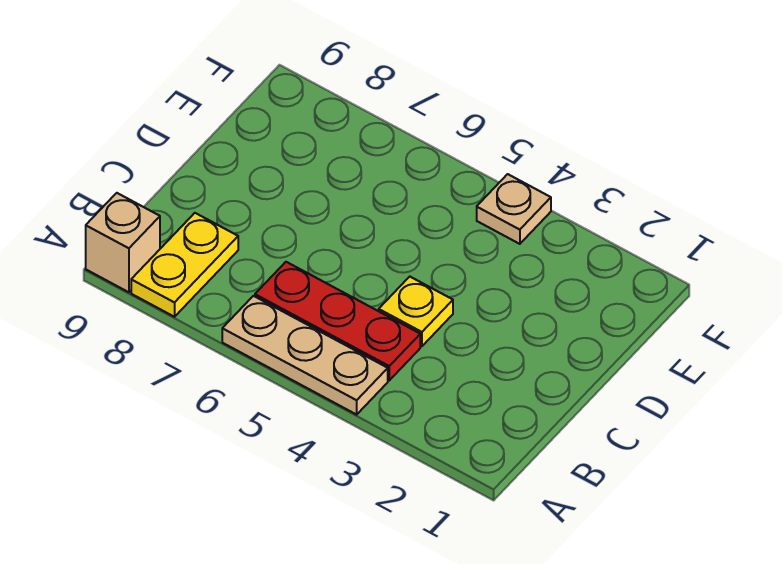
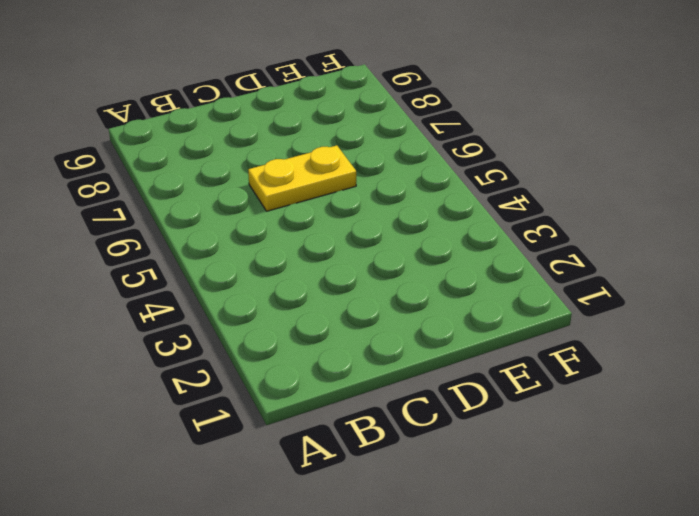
yellow 1x2 plate [248,145,356,211] -> yellow 1x2 plate moved to [131,213,238,317]
none -> tan 1x3 plate [222,296,388,415]
none -> tan 1x1 brick [86,193,160,292]

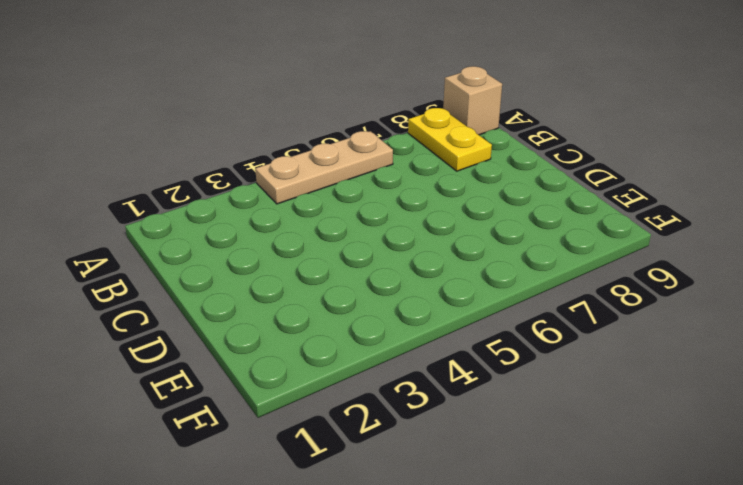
none -> red 1x3 plate [255,262,420,380]
none -> yellow 1x1 plate [379,277,453,346]

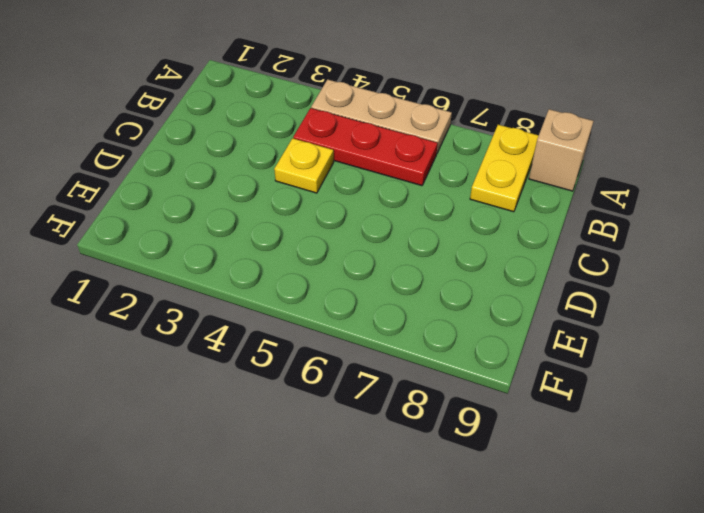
none -> tan 1x1 plate [477,174,551,244]

